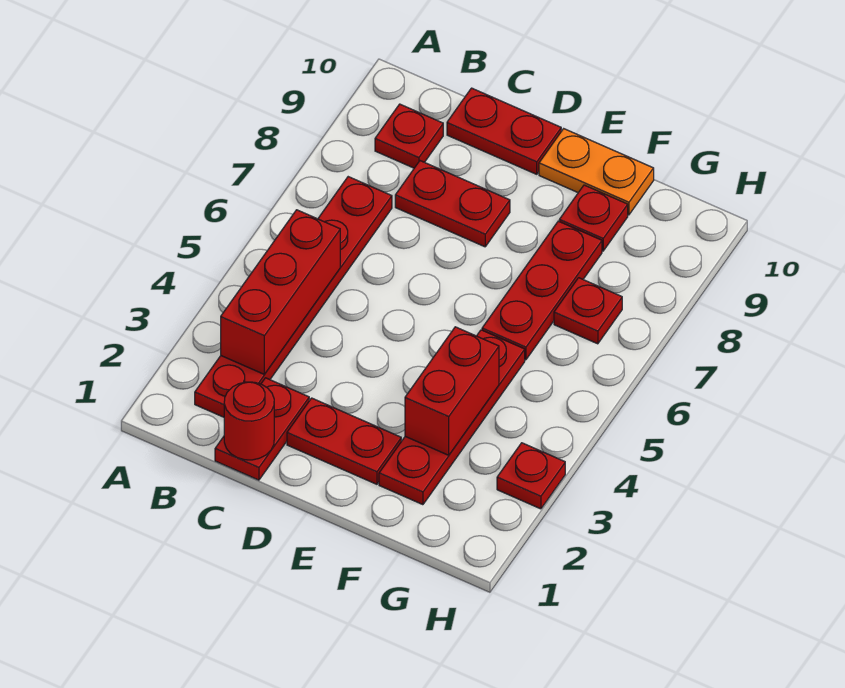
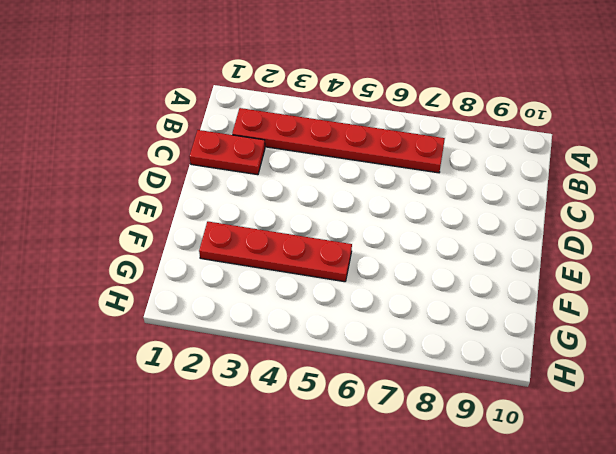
none -> red 1x1 plate [375,104,443,168]
none -> red 1x2 plate [395,161,510,247]
none -> red 1x2 plate [447,88,561,174]

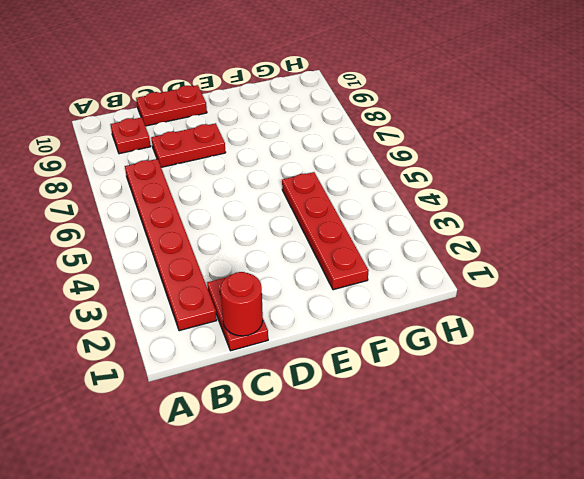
none -> red 1x2 plate [287,398,401,484]
none -> orange 1x2 plate [539,129,654,215]
none -> red 1x3 plate [482,221,602,360]

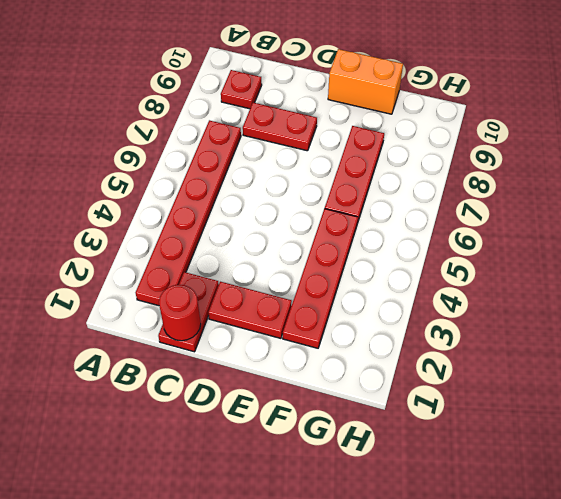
orange 1x2 brick [328,49,403,114] -> orange 1x2 plate [539,129,654,215]
none -> red 1x2 plate [447,88,561,174]
none -> red 1x1 plate [559,185,628,251]
none -> red 1x1 plate [554,278,622,344]

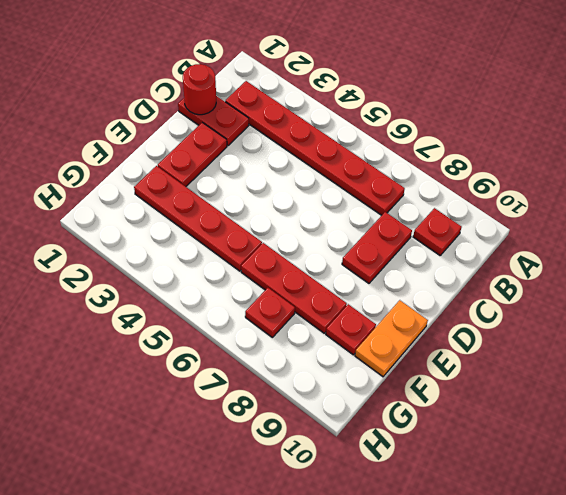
none -> red 1x2 plate [447,88,561,174]
none -> red 1x1 plate [497,443,565,509]
none -> red 1x3 brick [221,210,340,374]

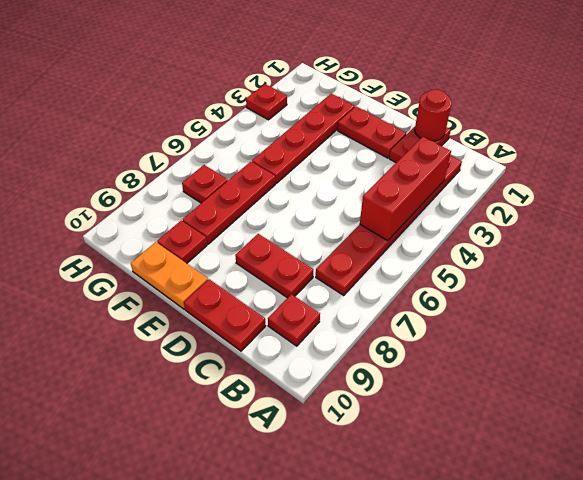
none -> red 1x2 brick [405,327,499,455]

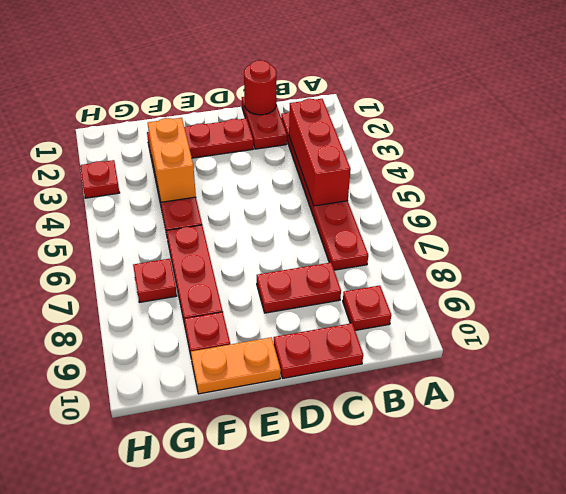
orange 1x2 brick [148,118,196,202] -> red 1x2 brick [405,327,499,455]

